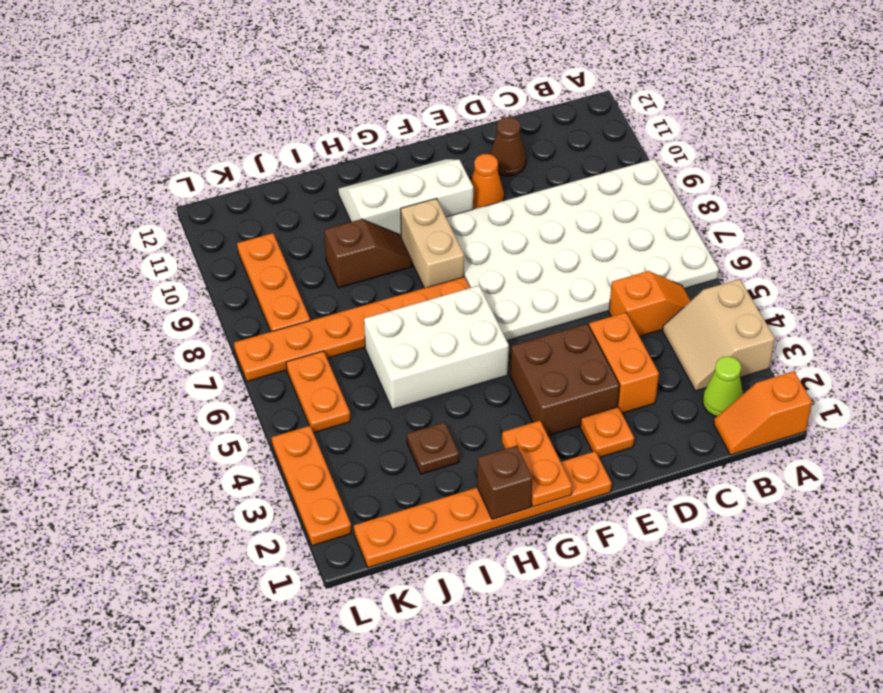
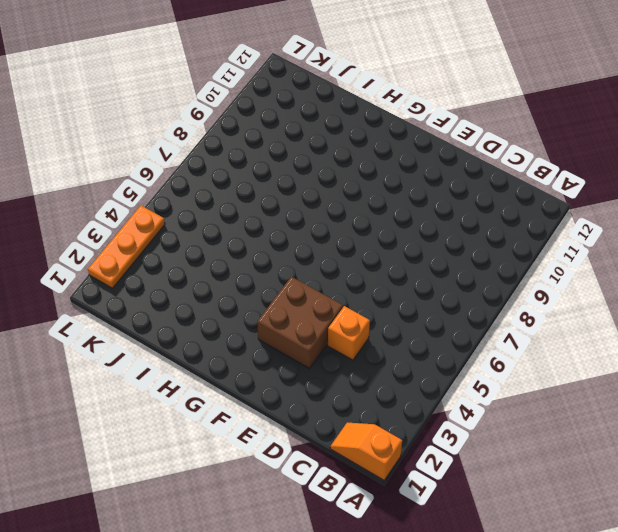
orange 1x1 brick [328,306,370,360] -> orange 1x2 brick [589,313,659,413]
none -> tan 2x2 slope [663,279,775,391]
none -> white 4x6 plate [446,159,719,340]
none -> lime 1x1 cone [703,356,743,417]

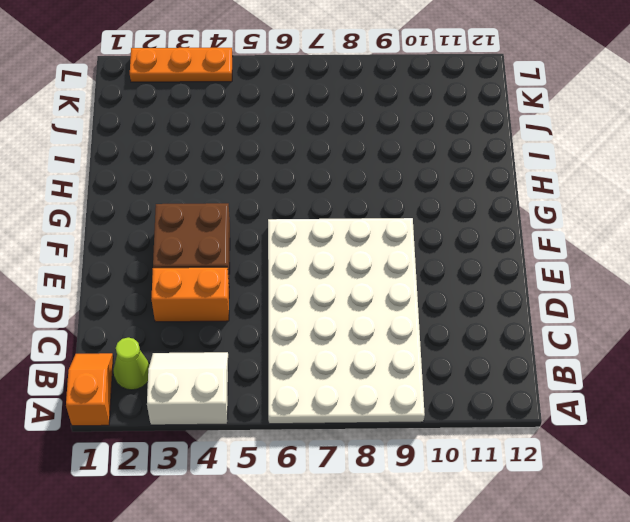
white 2x2 slope [147,352,228,425] -> tan 2x2 slope [663,279,775,391]
none -> orange 1x2 slope [609,271,691,336]
none -> brown 1x1 cone [490,117,526,176]
none -> orange 1x1 plate [580,407,634,458]

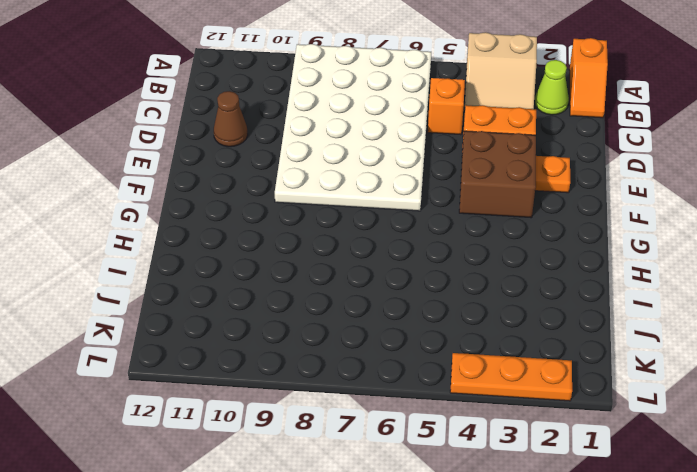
none -> orange 1x1 cone [471,154,504,209]
none -> orange 1x6 plate [354,451,612,568]
none -> white 2x3 slope [338,159,473,237]

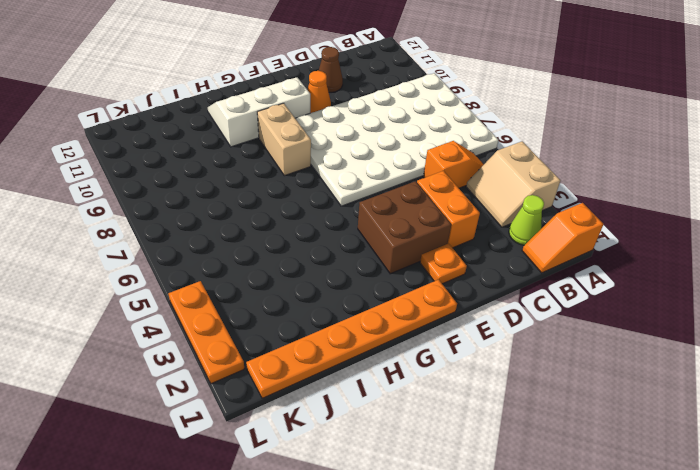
none -> white 2x3 brick [364,286,509,409]
none -> orange 1x6 plate [234,277,470,381]
none -> brown 1x2 slope [324,219,412,288]

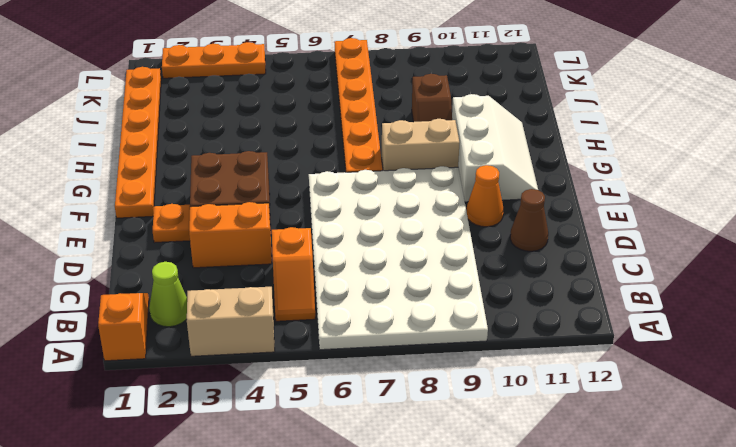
none -> white 2x3 brick [364,286,509,409]
none -> brown 1x1 plate [407,422,459,474]
none -> orange 1x2 plate [286,351,350,433]

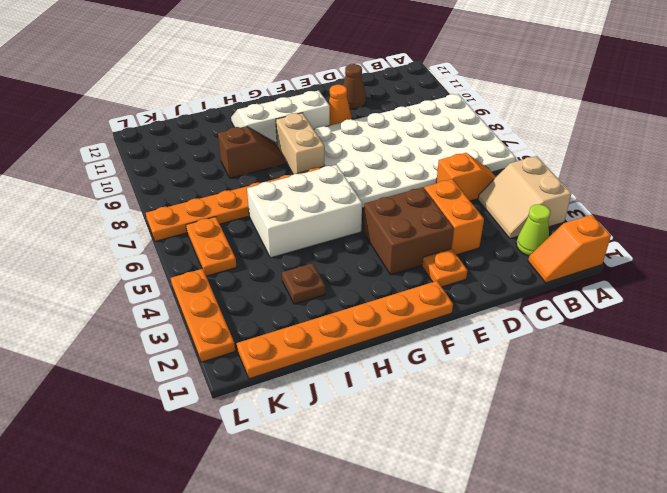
none -> orange 1x3 plate [237,233,310,332]
none -> orange 1x2 plate [502,421,572,507]
none -> brown 1x1 brick [477,446,533,520]

